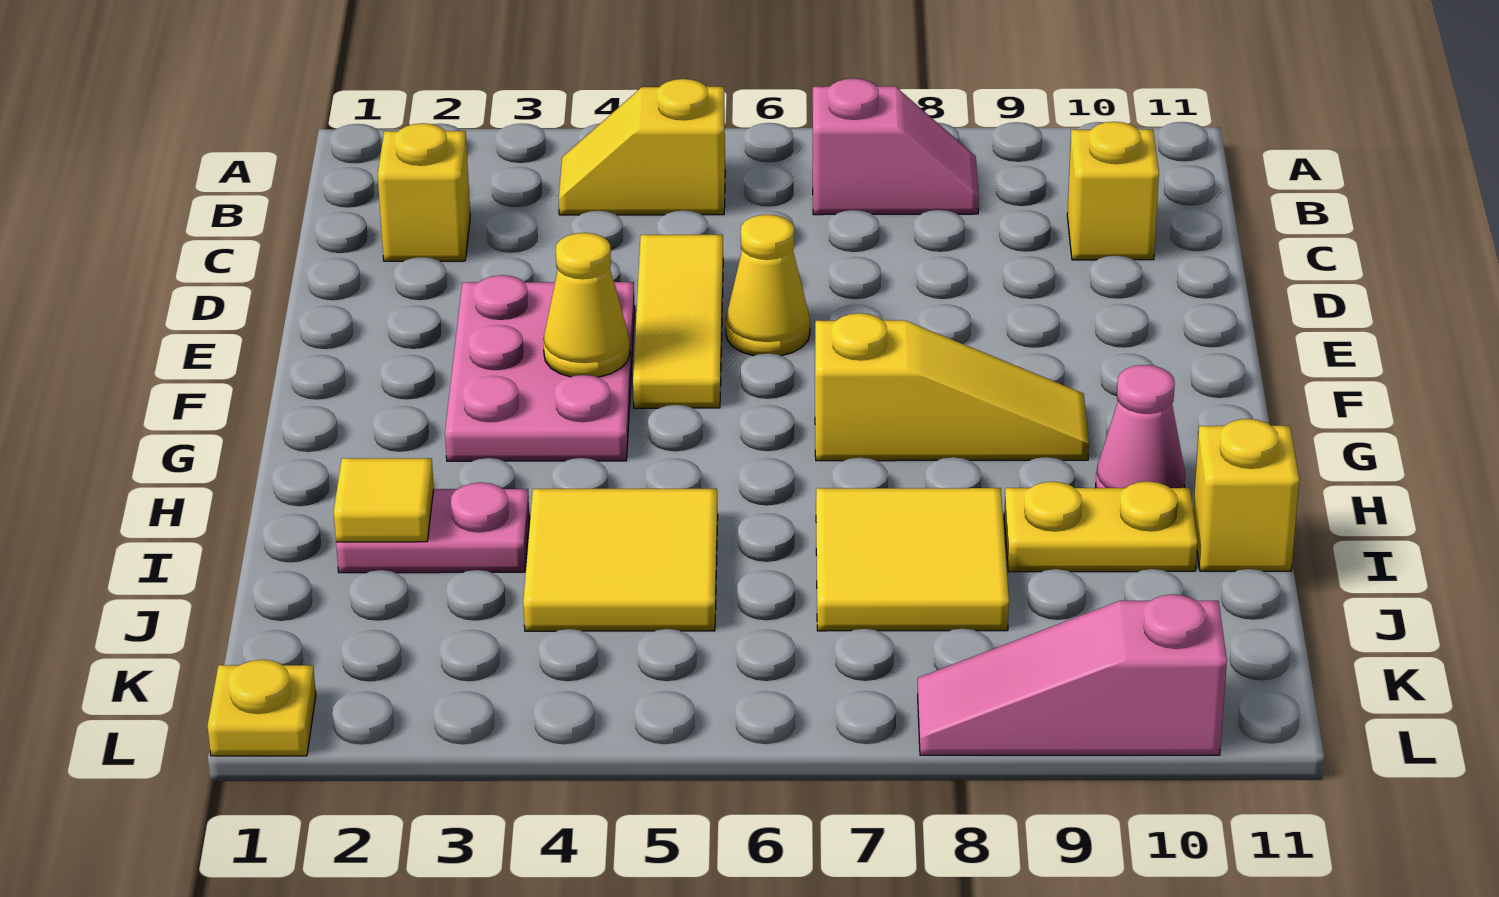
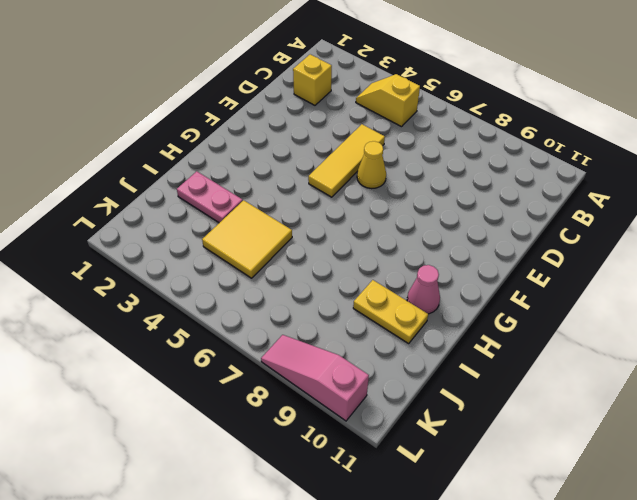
none -> pink 1x2 slope [813,78,979,215]
none -> yellow 1x1 brick [1067,122,1159,260]
none -> pink 2x3 plate [445,275,635,461]

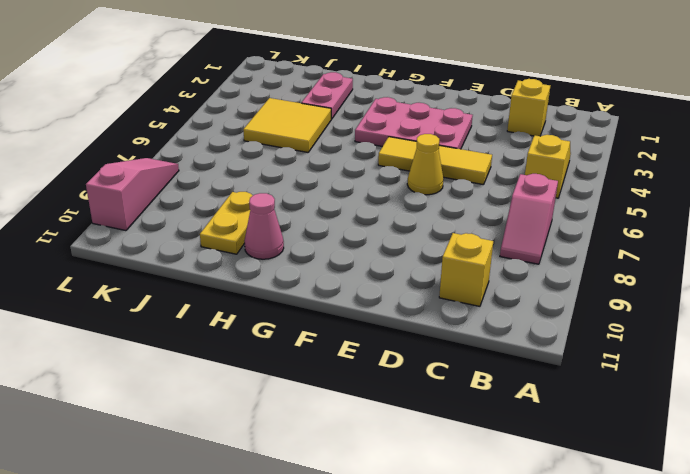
none -> yellow 1x3 slope [815,313,1089,461]
none -> yellow 2x2 tile [816,488,1009,631]
none -> yellow 1x1 brick [1193,419,1299,571]

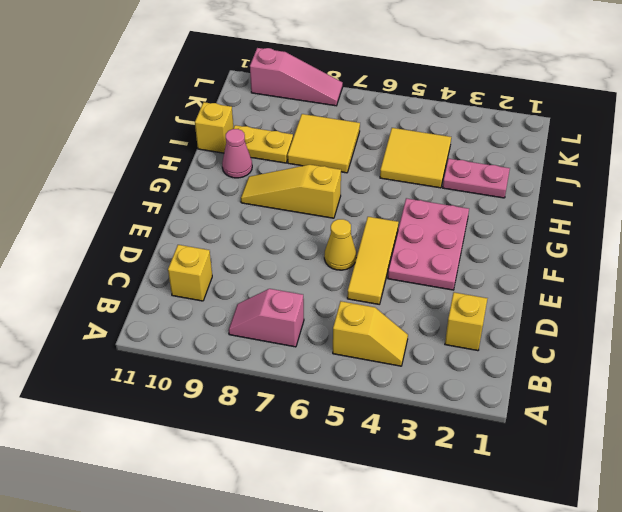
none -> yellow 1x1 plate [208,660,316,756]
none -> yellow 1x1 cone [543,233,630,377]
none -> yellow 1x1 tile [334,458,434,542]

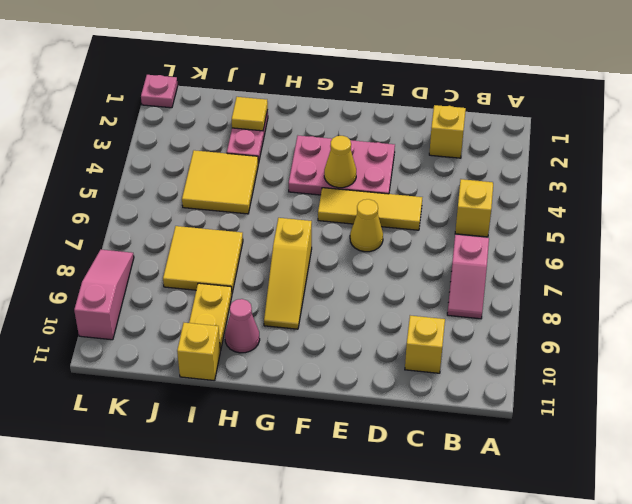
pink 1x1 plate [141,75,178,108] -> yellow 1x1 plate [208,660,316,756]

